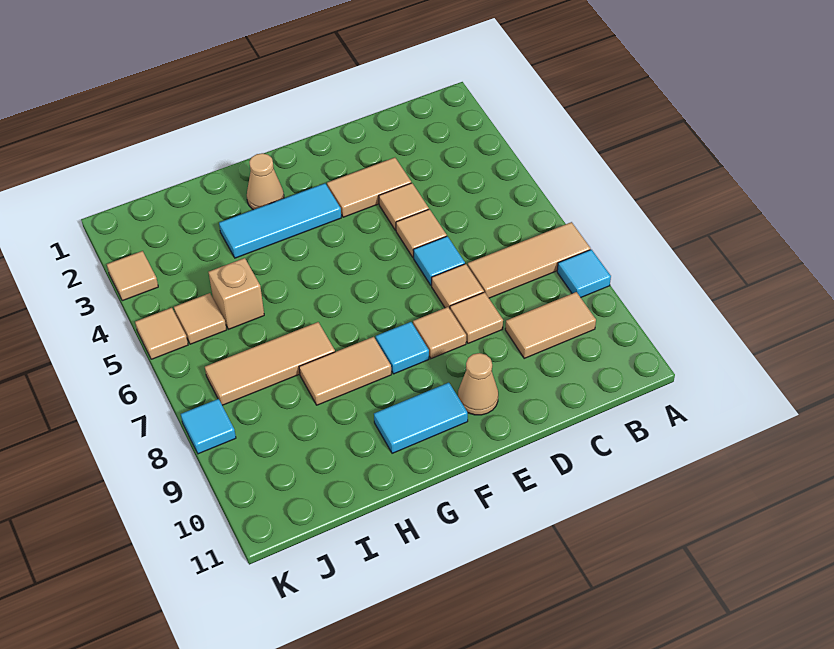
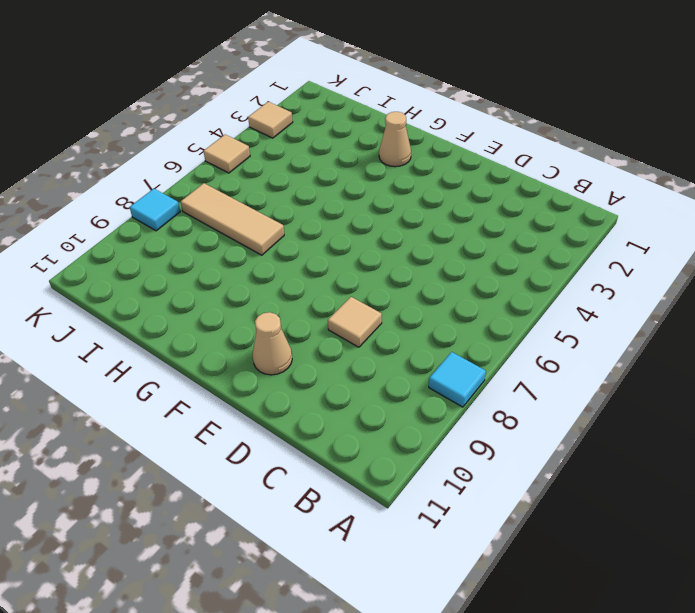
none -> tan 1x3 tile [468,222,591,298]
none -> tan 1x2 tile [505,292,596,358]
none -> tan 1x2 tile [327,158,411,217]

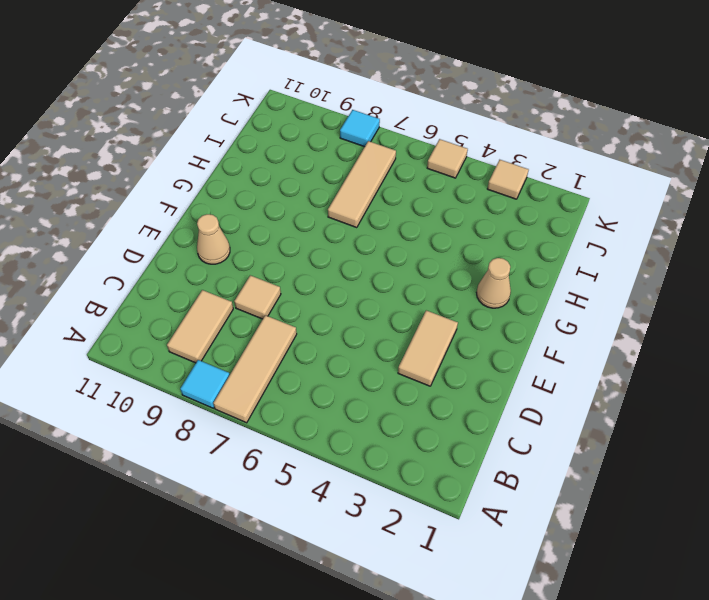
none -> tan 1x1 tile [379,183,429,230]
none -> tan 1x1 tile [396,209,447,258]
none -> cyan 1x1 tile [413,236,465,285]

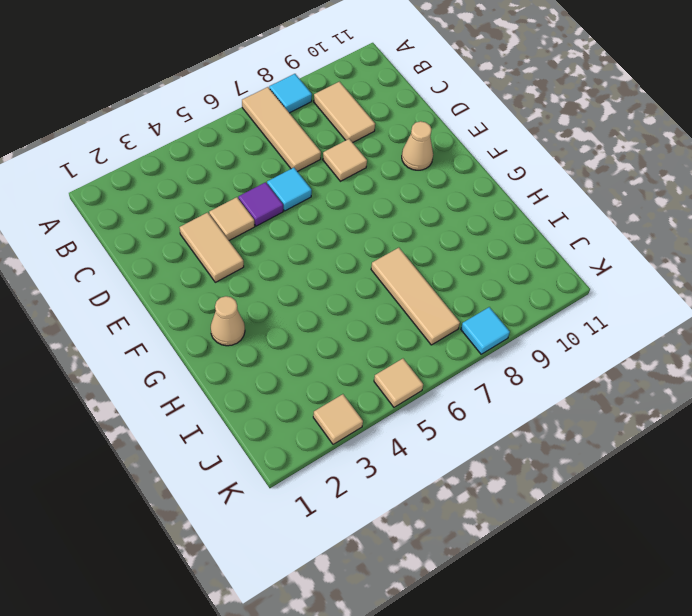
purple 1x1 tile [238,182,283,226] -> tan 1x1 tile [396,209,447,258]
none -> tan 1x1 tile [432,264,484,309]
none -> tan 1x1 tile [413,307,466,359]
none -> cyan 1x3 tile [219,183,341,258]

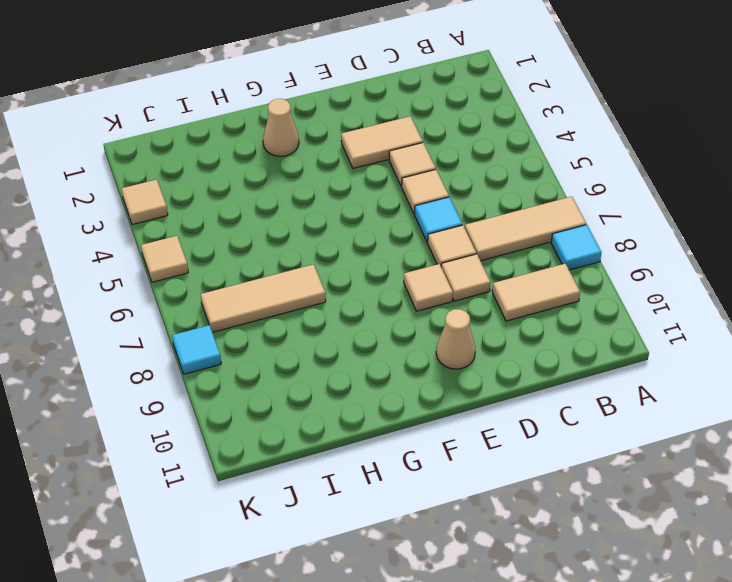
none -> cyan 1x3 tile [219,183,341,258]
none -> cyan 1x1 tile [376,322,429,374]
none -> cyan 1x2 tile [374,383,468,453]

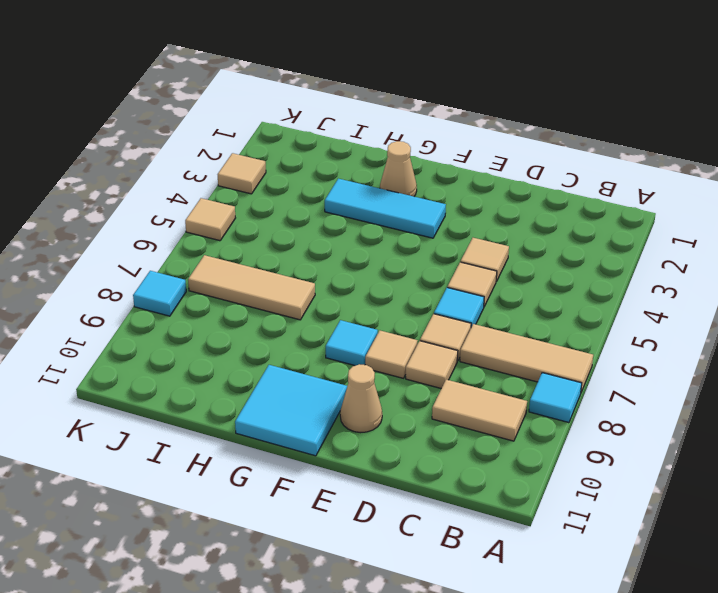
cyan 2x2 tile [235,365,347,456] -> cyan 1x2 tile [374,383,468,453]
none -> tan 1x2 tile [327,158,411,217]
none -> tan 1x2 tile [299,337,391,405]
none -> tan 1x1 brick [209,258,264,329]

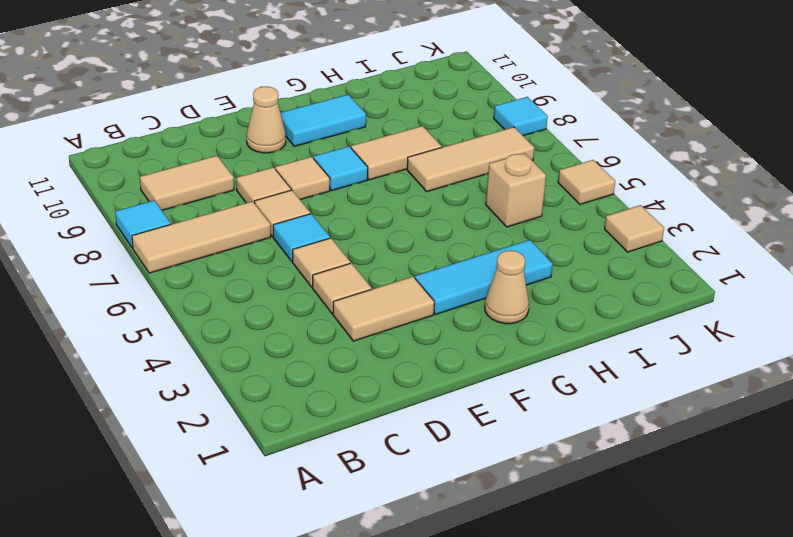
none -> tan 1x1 tile [174,293,226,344]

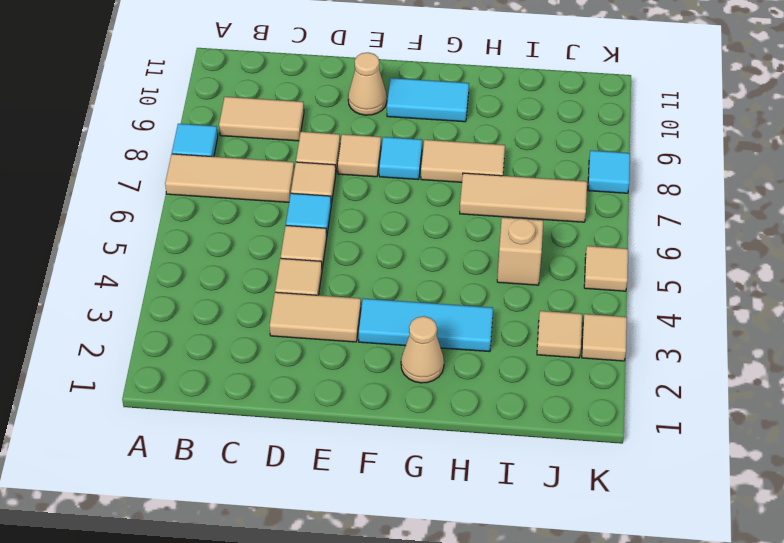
tan 1x1 tile [537,311,582,358] -> tan 1x1 tile moved to [174,293,226,344]

